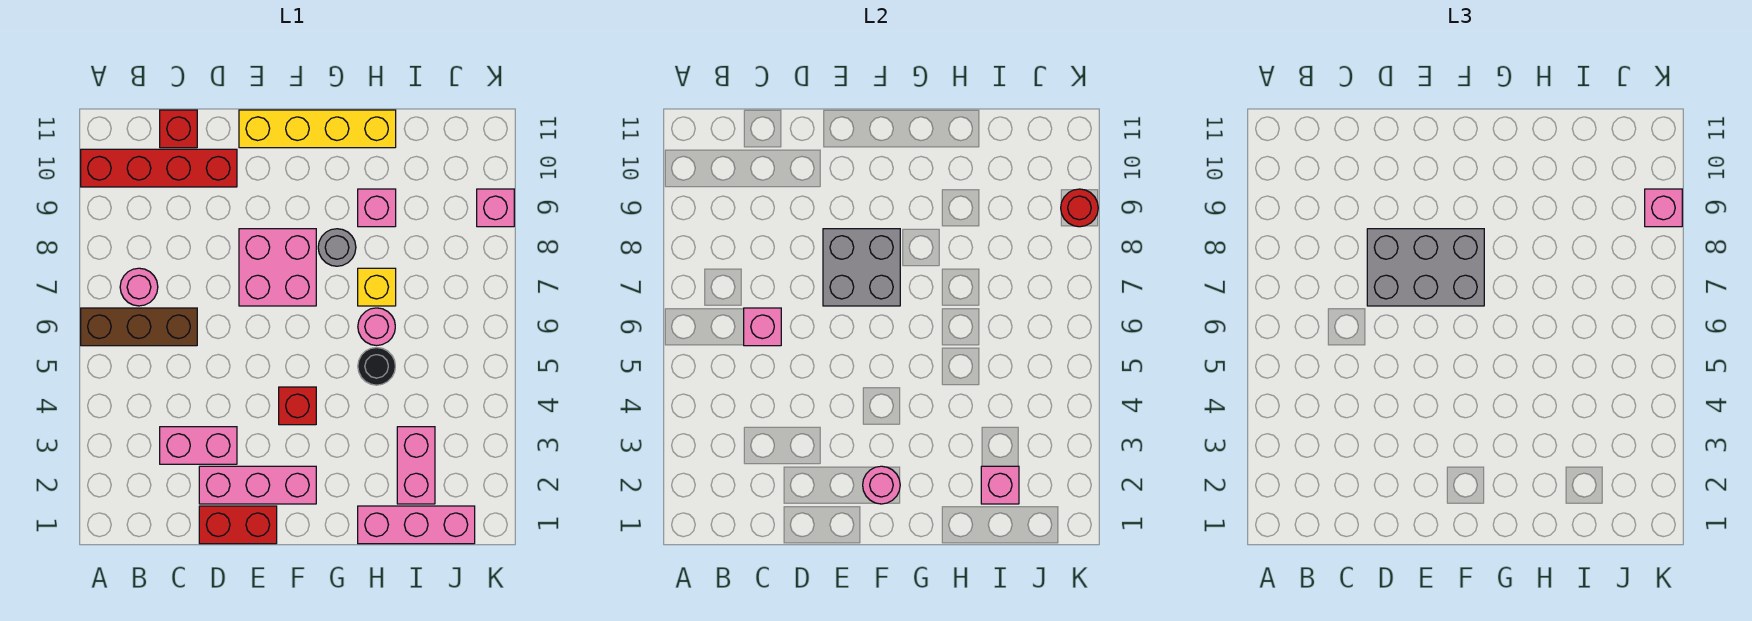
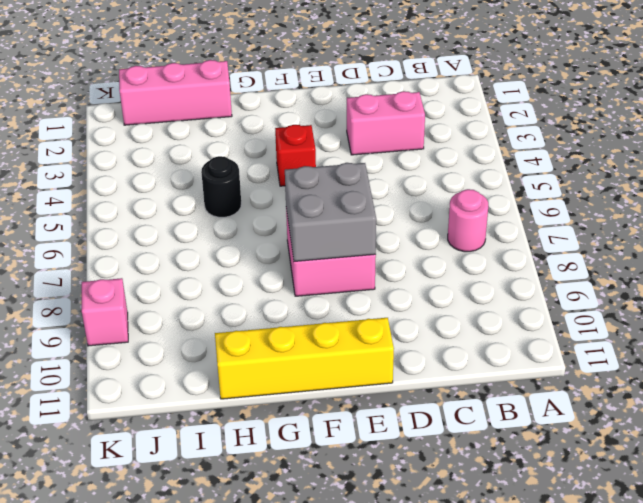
none -> brown 1x3 brick [81,308,197,346]
none -> red 1x4 brick [81,149,237,187]
none -> red 1x1 brick [160,110,197,148]

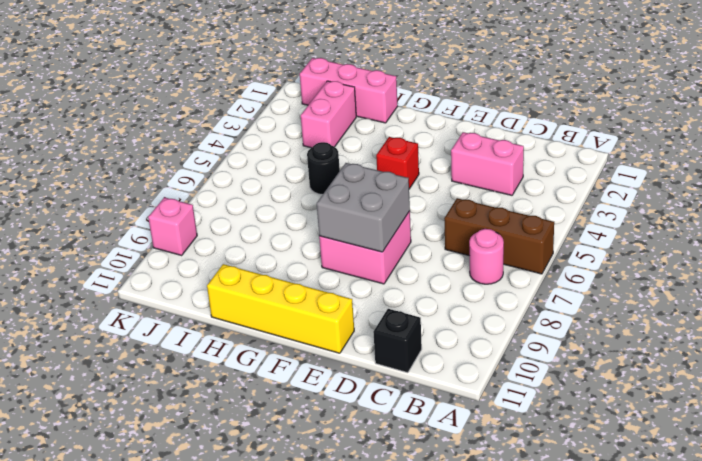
black 1x1 brick [373,309,422,373] -> red 1x1 brick [160,110,197,148]
none -> red 1x4 brick [81,149,237,187]
none -> red 1x2 brick [199,506,277,544]
none -> pink 1x3 brick [199,466,316,504]

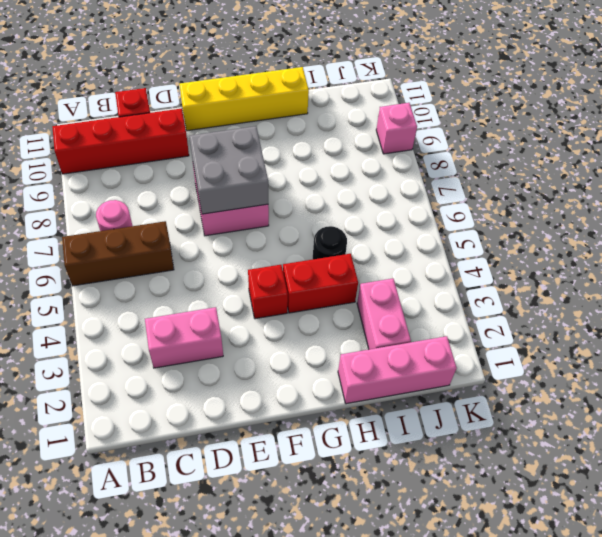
red 1x2 brick [283,254,358,313] -> red 1x2 brick moved to [199,506,277,544]
none -> pink 1x3 brick [199,466,316,504]
none -> grey 1x1 round brick [318,229,356,266]
none -> pink 1x1 round brick [358,308,395,346]

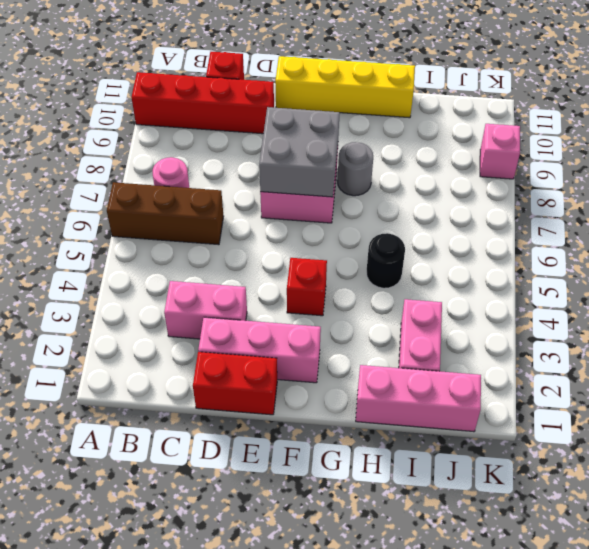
none -> pink 1x1 round brick [358,308,395,346]
none -> yellow 1x1 brick [358,268,396,306]
none -> pink 1x1 brick [358,189,396,227]

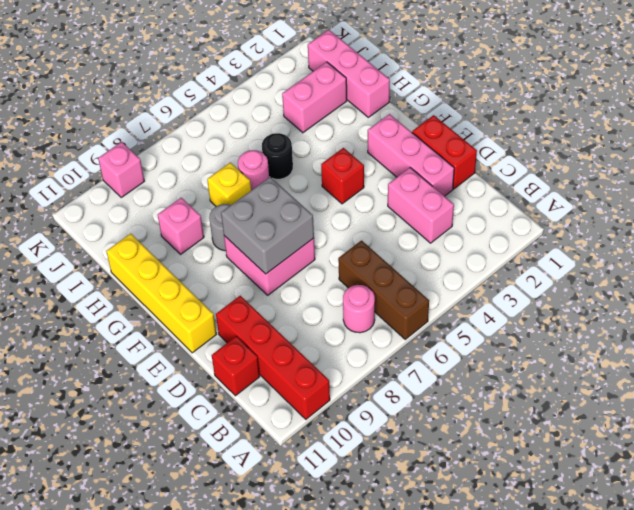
none -> pink 1x1 brick [744,308,781,346]
none -> pink 1x1 round brick [863,466,900,504]
none -> pink 1x1 brick [981,466,1019,504]

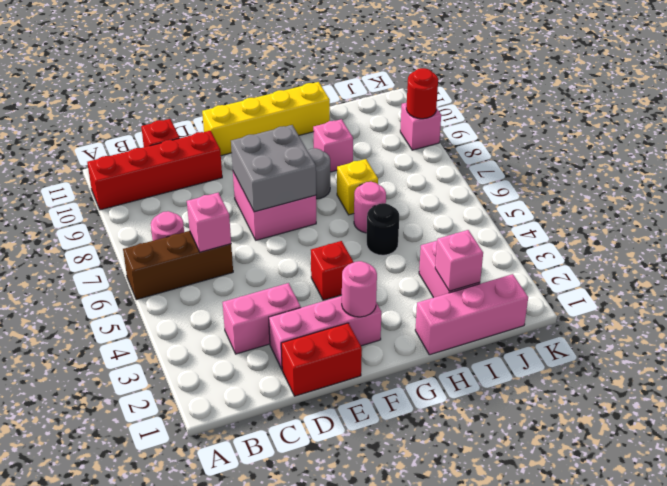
none -> grey 2x3 brick [1367,229,1484,306]
none -> pink 1x1 brick [1645,189,1682,227]

